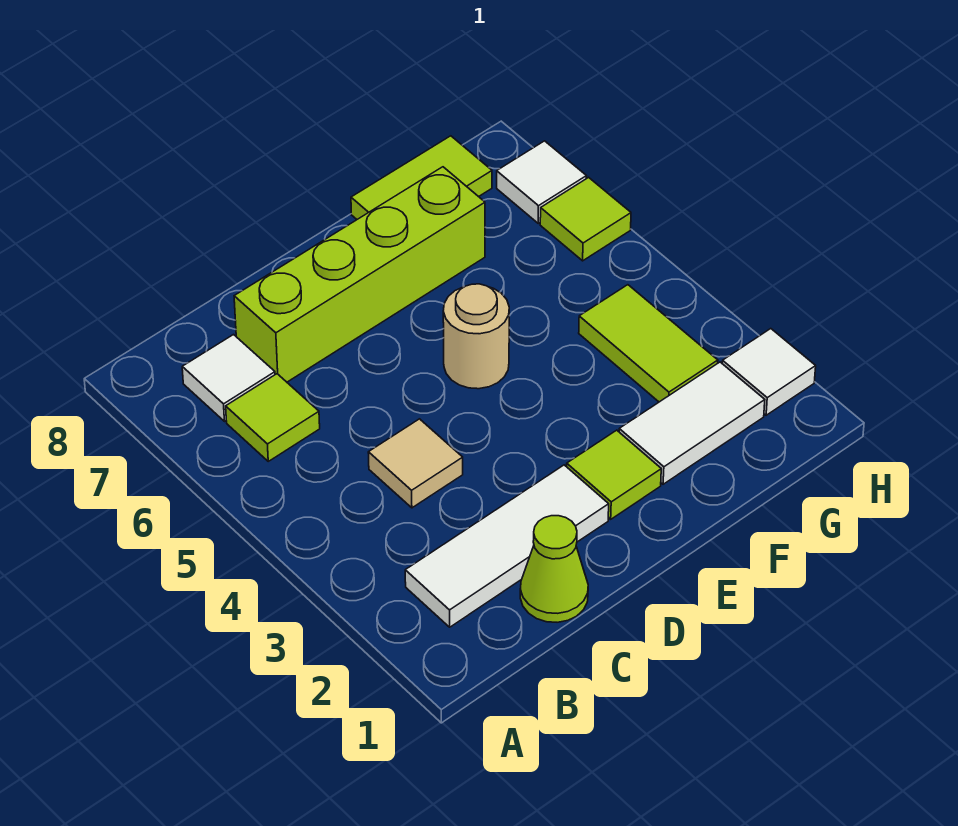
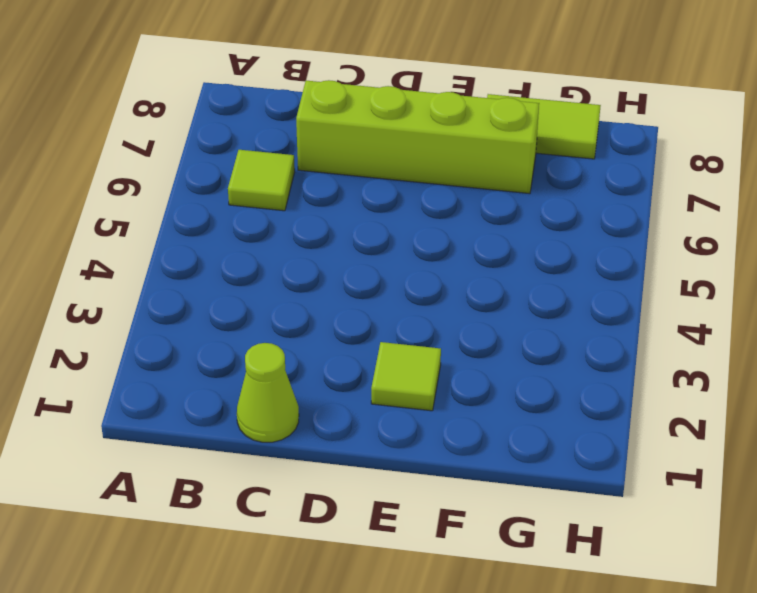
none -> white 1x3 tile [405,465,609,627]
none -> white 1x1 tile [182,335,275,421]
none -> tan 1x1 tile [368,419,463,508]

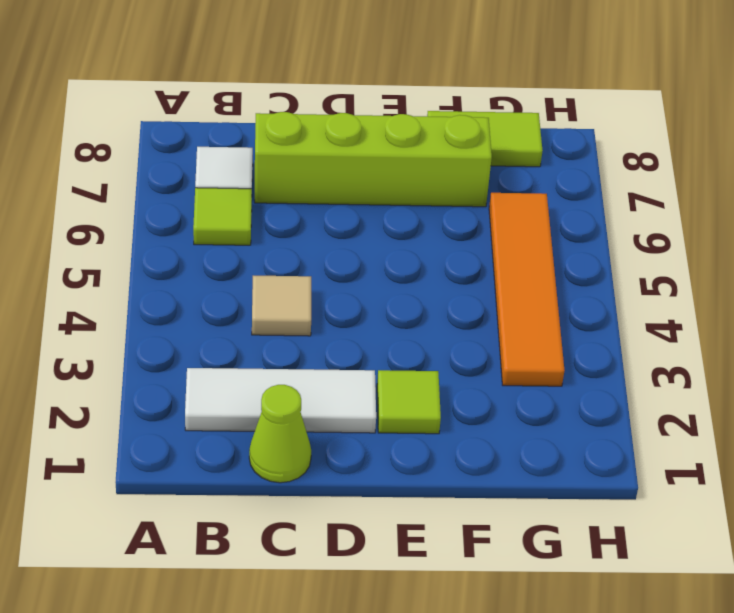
orange 1x4 tile [489,193,565,386] -> lime 1x2 tile [579,285,718,402]
none -> tan 1x1 round brick [443,284,509,389]
none -> white 1x2 tile [619,362,765,484]
none -> white 1x1 tile [722,329,816,415]

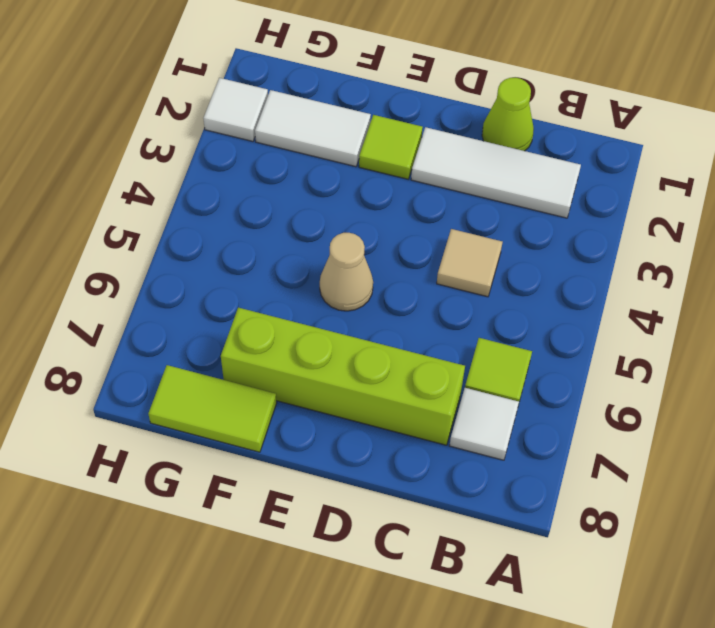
tan 1x1 cone [320,233,373,311] -> tan 1x1 round brick [443,284,509,389]
none -> lime 1x2 tile [579,285,718,402]
none -> lime 1x1 tile [540,177,631,261]
none -> white 1x1 tile [497,141,586,223]

